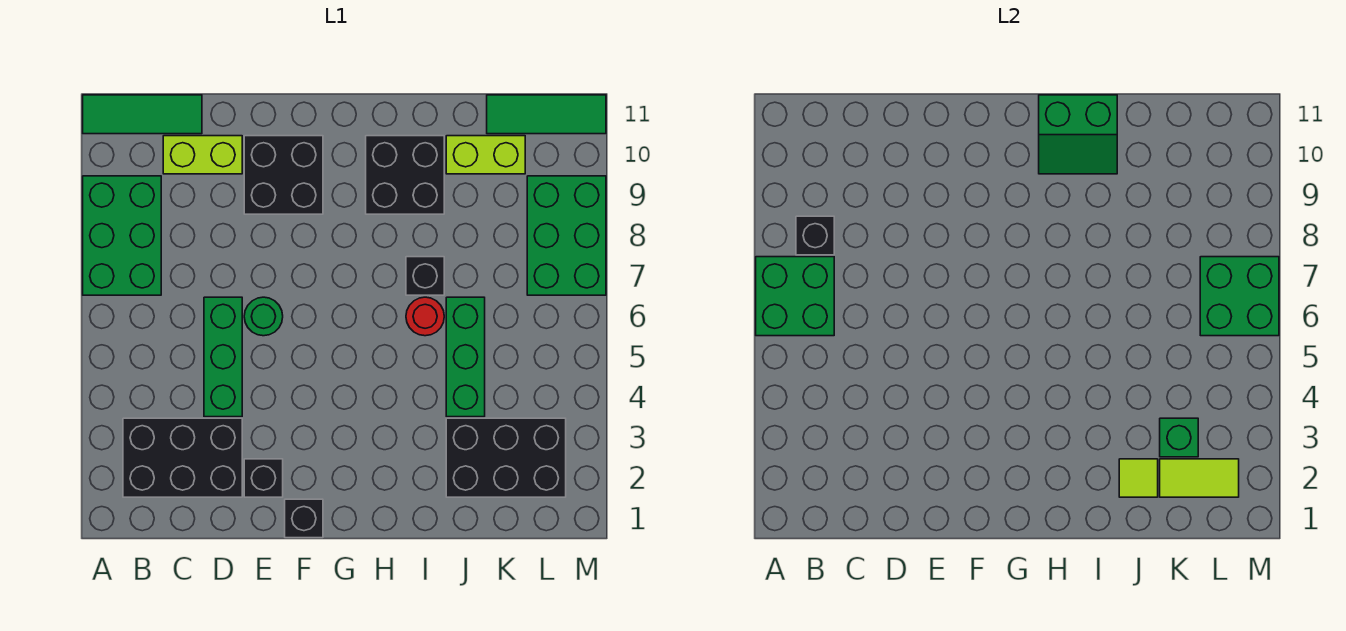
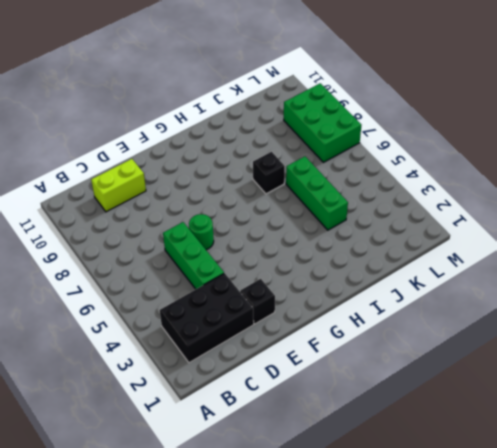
none -> green 2x3 brick [83,176,161,295]
none -> green 1x3 tile [83,95,202,134]
none -> black 2x2 brick [244,136,323,214]

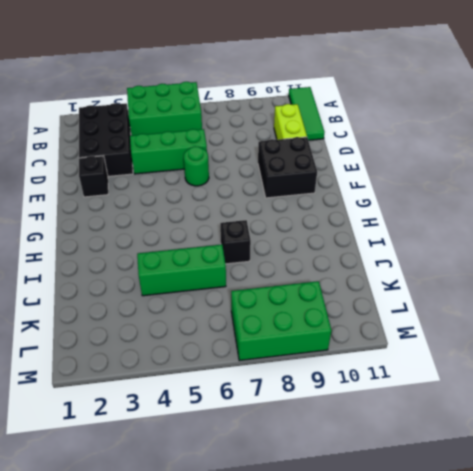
green 2x3 brick [127,82,202,136] -> green 2x3 brick moved to [83,176,161,295]
none -> black 1x1 brick [285,499,323,538]
none -> black 2x2 brick [366,136,444,214]
none -> red 1x1 round brick [406,297,444,336]

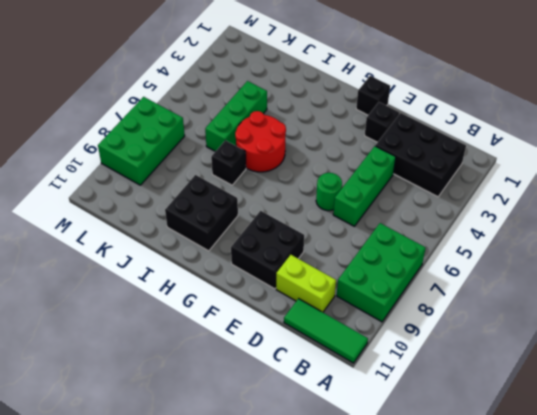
red 2x2 round brick [235,111,286,172] -> red 1x1 round brick [406,297,444,336]
none -> black 2x3 brick [446,418,566,497]
none -> lime 1x2 brick [446,136,525,174]
none -> green 1x3 tile [487,95,606,134]

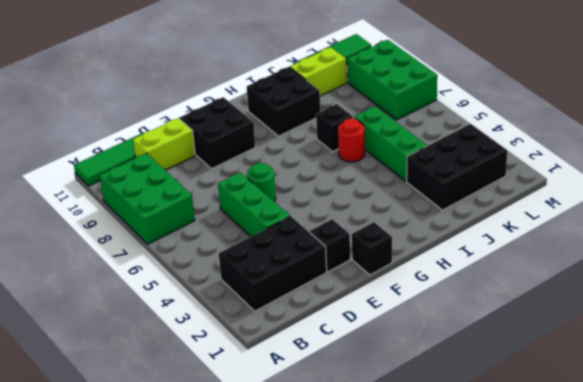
none -> green 2x2 brick [756,257,834,336]
none -> black 1x1 brick [796,216,834,255]
none -> green 2x2 slope [1039,95,1117,174]

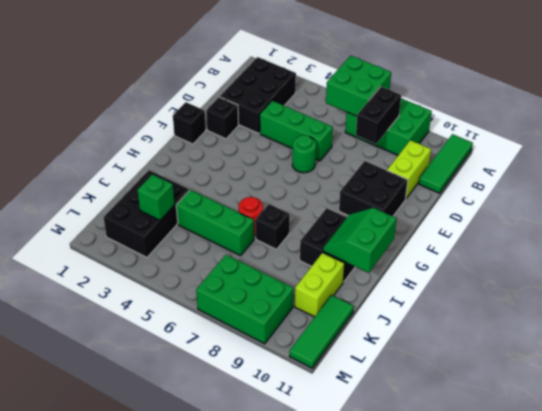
black 1x2 brick [356,87,401,144] -> black 1x1 brick [796,216,834,255]
none -> lime 1x1 tile [1119,459,1158,497]
none -> lime 1x2 tile [1160,459,1239,497]
none -> green 2x2 brick [1200,257,1279,336]

